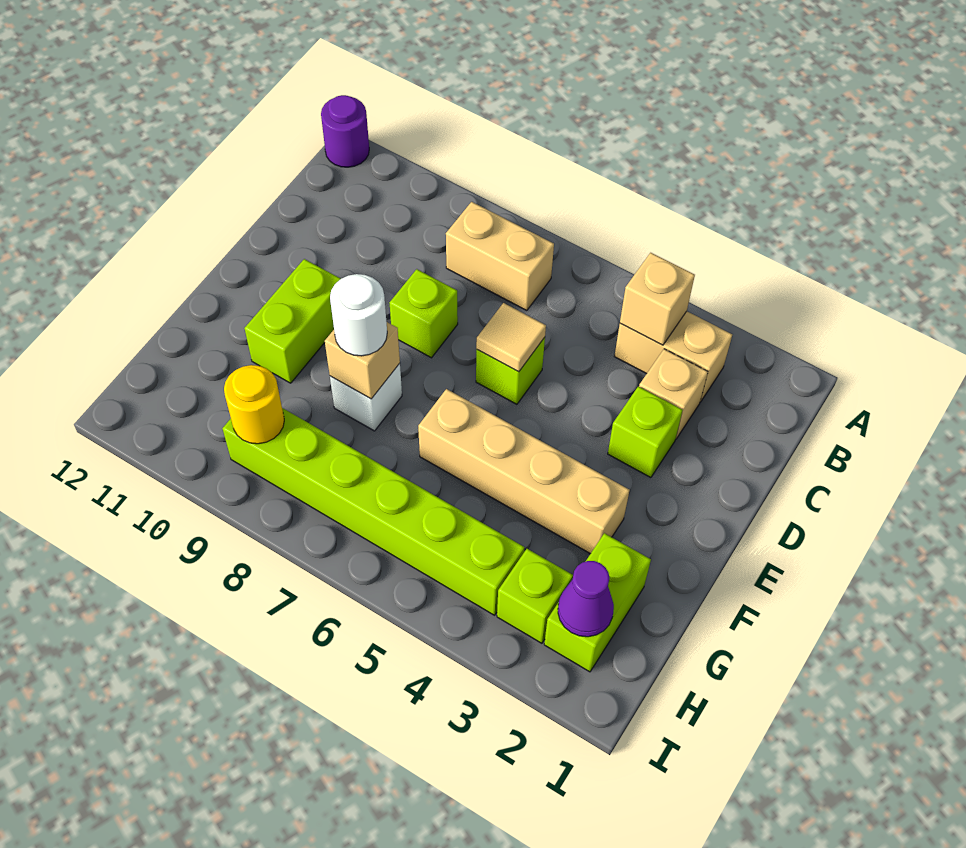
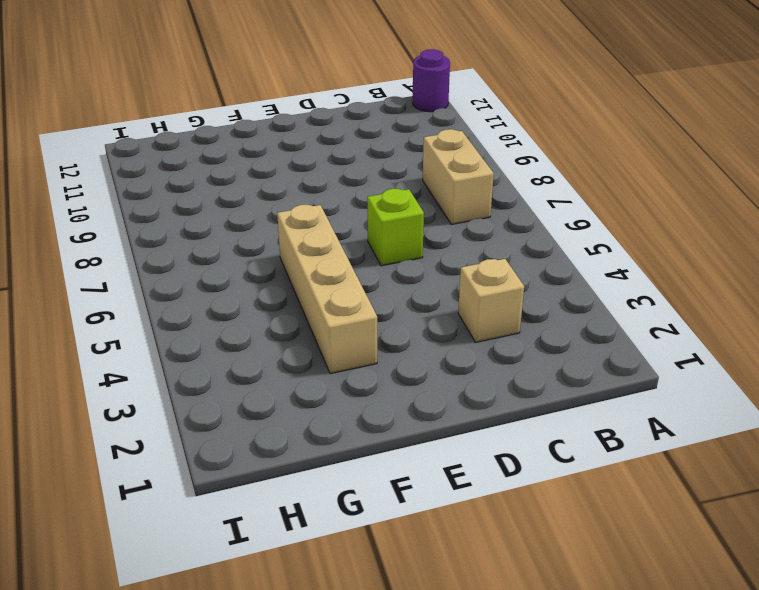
none -> tan 1x2 brick [614,311,732,402]
none -> lime 1x1 brick [608,386,682,478]
none -> lime 1x1 brick [390,269,458,358]

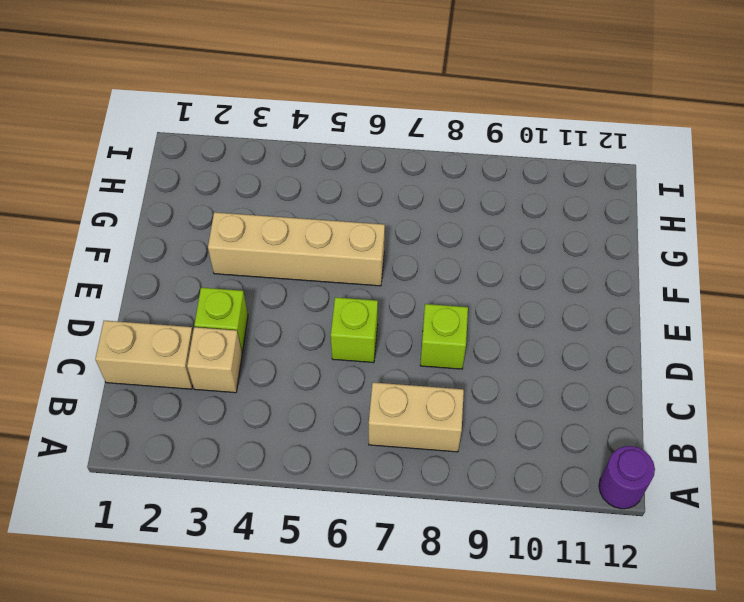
tan 1x2 brick [95,321,193,389] -> tan 1x2 brick moved to [614,311,732,402]
none -> lime 1x2 brick [244,259,341,383]
none -> white 1x1 brick [330,363,402,431]
none -> lime 1x2 brick [544,533,651,672]

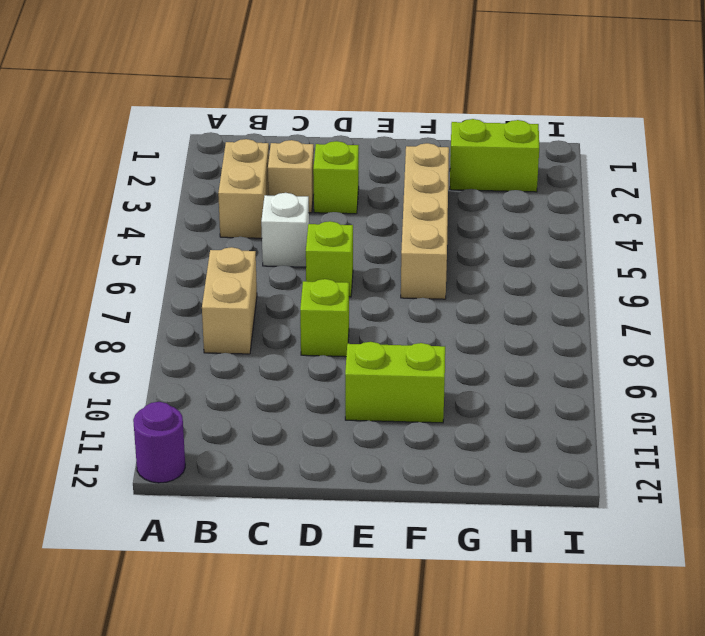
white 1x1 brick [261,193,309,267] -> white 1x1 brick moved to [330,363,402,431]
none -> lime 1x1 brick [497,549,573,643]
none -> lime 1x6 brick [223,408,524,615]
none -> tan 1x1 brick [620,253,695,345]

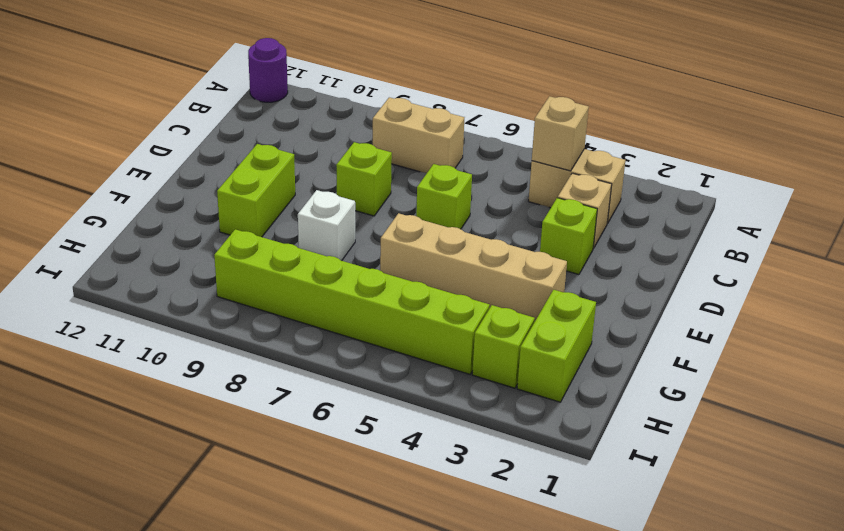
none -> tan 1x1 tile [476,303,546,372]
none -> tan 1x1 brick [325,322,400,399]
none -> purple 1x1 cone [558,561,614,637]

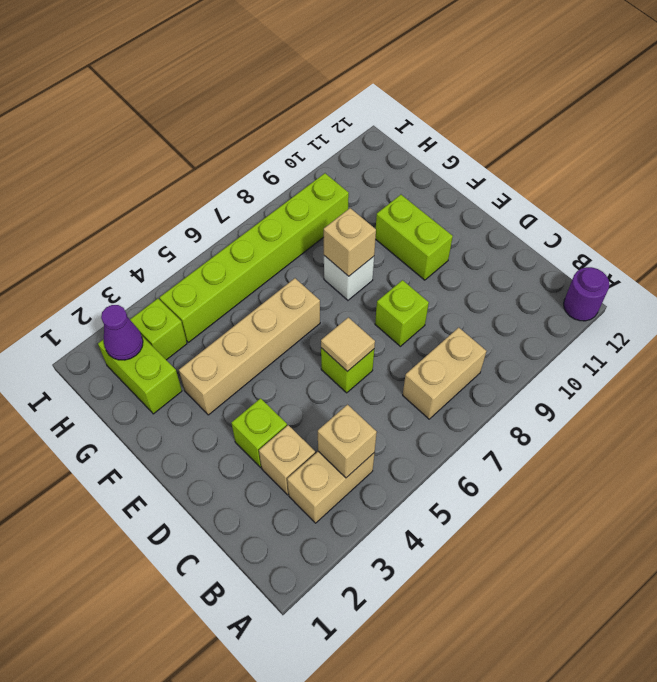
none -> yellow 1x1 round brick [224,365,284,444]
none -> white 1x1 round brick [330,274,387,356]

